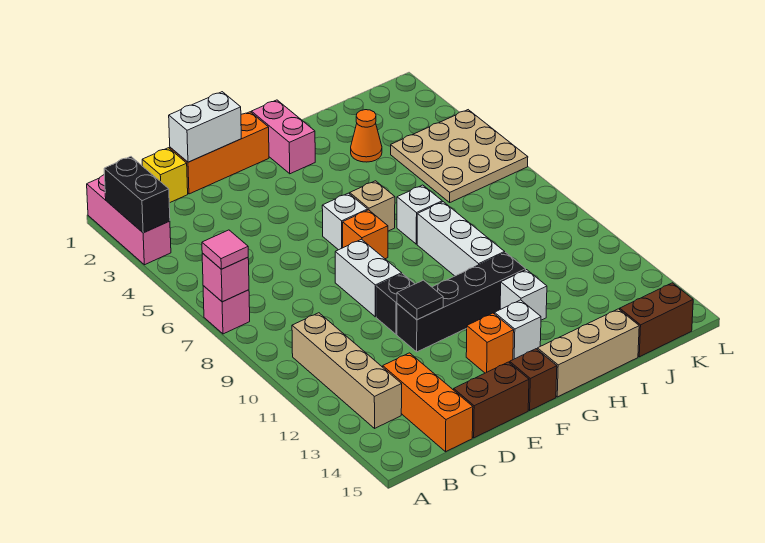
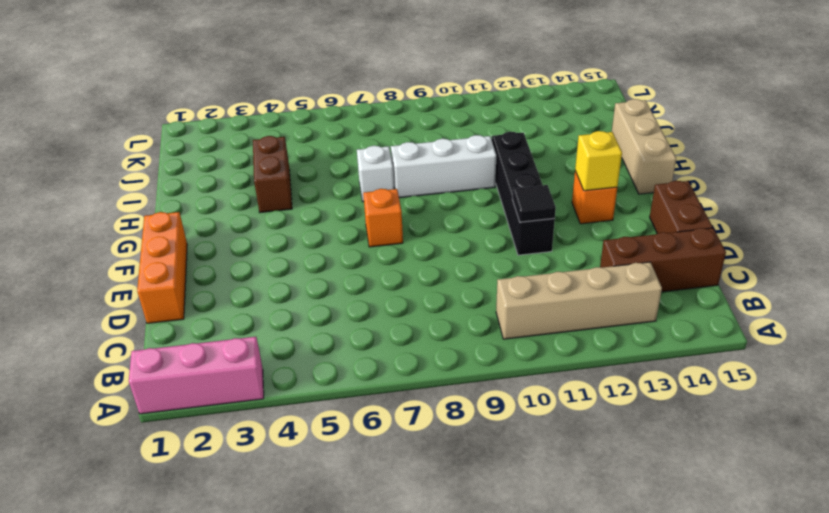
brown 1x3 brick [600,228,726,292] -> orange 1x3 brick [383,353,473,452]
yellow 1x1 brick [575,131,622,191] -> yellow 1x1 brick moved to [142,148,188,203]
brown 1x2 brick [253,136,292,213] -> brown 1x2 brick moved to [620,283,693,357]
none -> pink 1x1 brick [203,286,250,334]
none -> white 1x2 brick [335,239,402,317]
none -> black 1x1 brick [376,274,414,334]

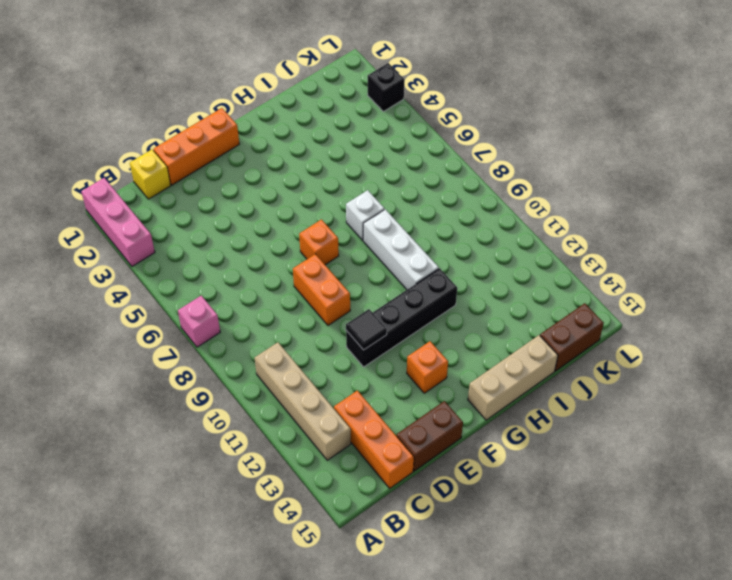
orange 1x2 brick [293,254,350,325] -> white 1x2 brick [335,239,402,317]
black 1x1 brick [368,63,404,112] -> black 1x1 brick moved to [376,274,414,334]
none -> white 1x1 brick [322,193,368,250]
none -> brown 1x1 brick [510,349,557,410]
none -> pink 1x2 brick [251,100,315,174]

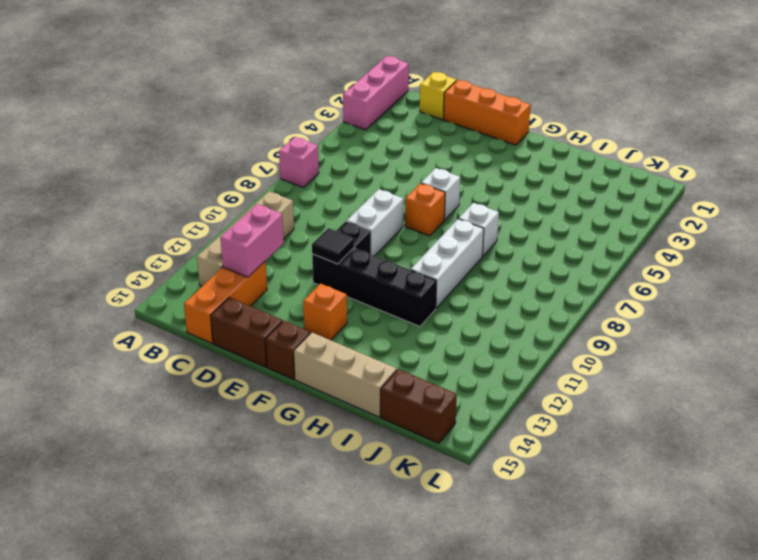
pink 1x2 brick [220,204,284,277] -> pink 1x2 brick moved to [251,100,315,174]
none -> tan 1x1 brick [350,181,395,231]
none -> white 1x1 brick [495,300,541,360]
none -> white 1x1 brick [500,270,547,320]

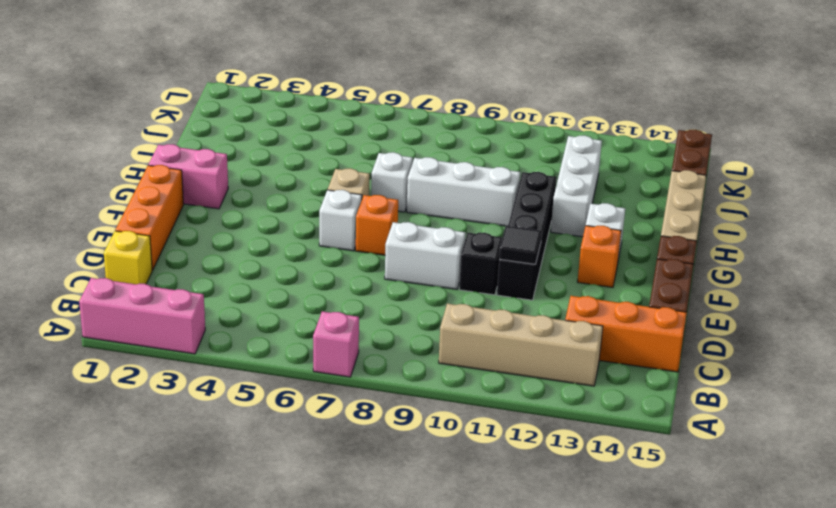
white 1x3 brick [551,135,602,237] -> white 1x1 brick [500,270,547,320]
none -> orange 1x1 cone [351,110,382,162]
none -> tan 3x3 plate [391,110,528,202]
none -> black 1x2 brick [104,157,170,233]

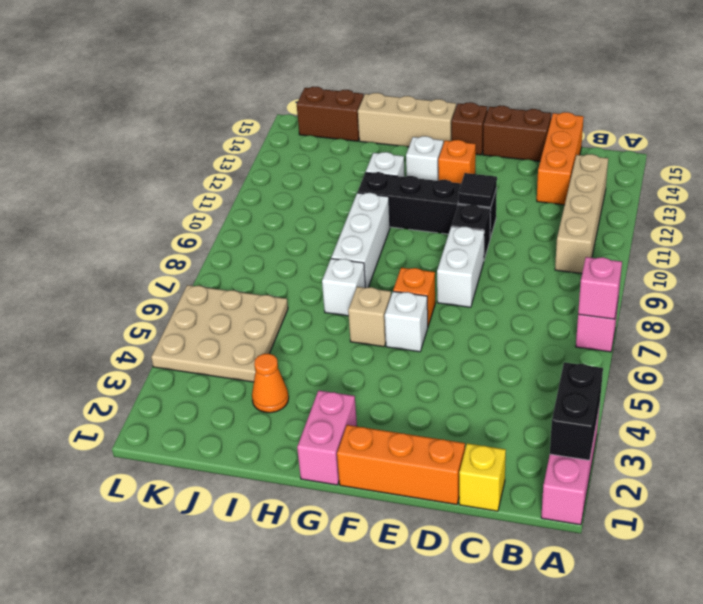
none -> white 1x2 brick [169,92,241,162]
none -> pink 1x1 tile [202,230,248,269]

